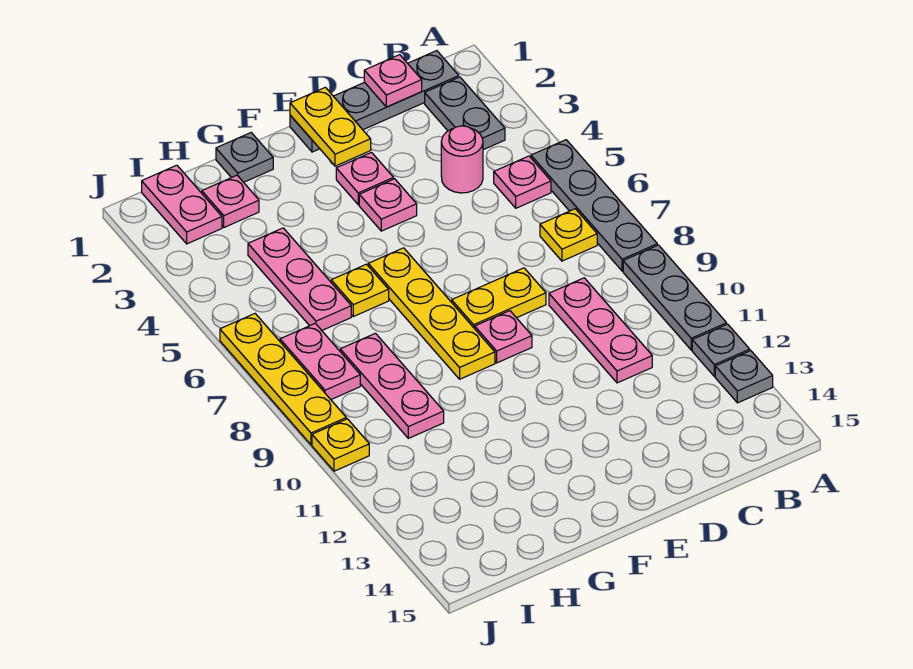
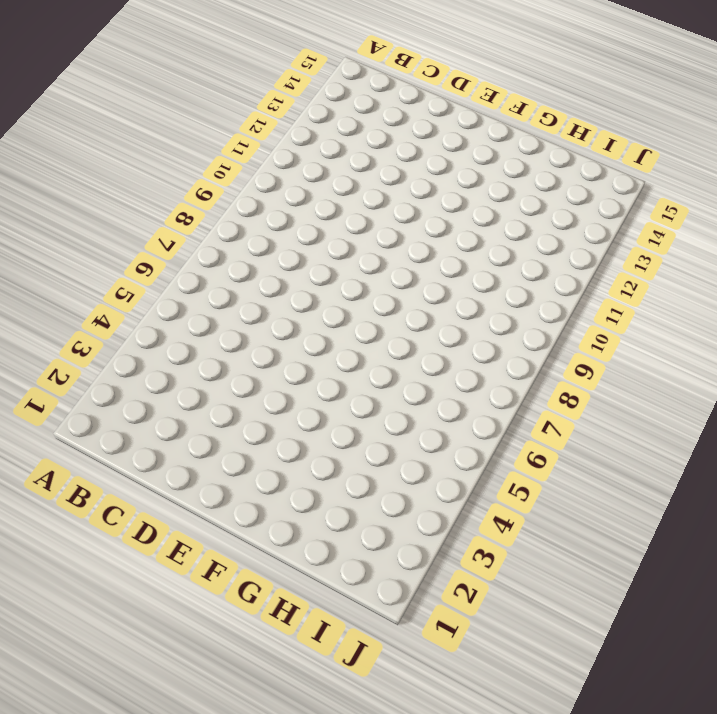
none -> grey 1x4 plate [531,140,657,271]
none -> grey 1x3 plate [623,245,727,350]
none -> grey 1x1 plate [692,324,750,376]

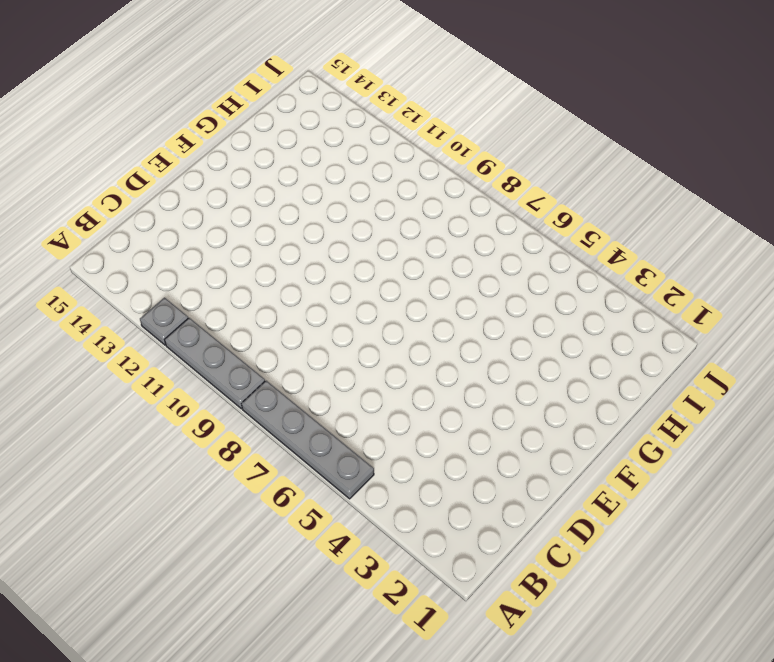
none -> grey 1x1 plate [715,351,773,403]
none -> grey 1x4 plate [290,51,459,152]
none -> grey 1x2 plate [425,77,505,150]

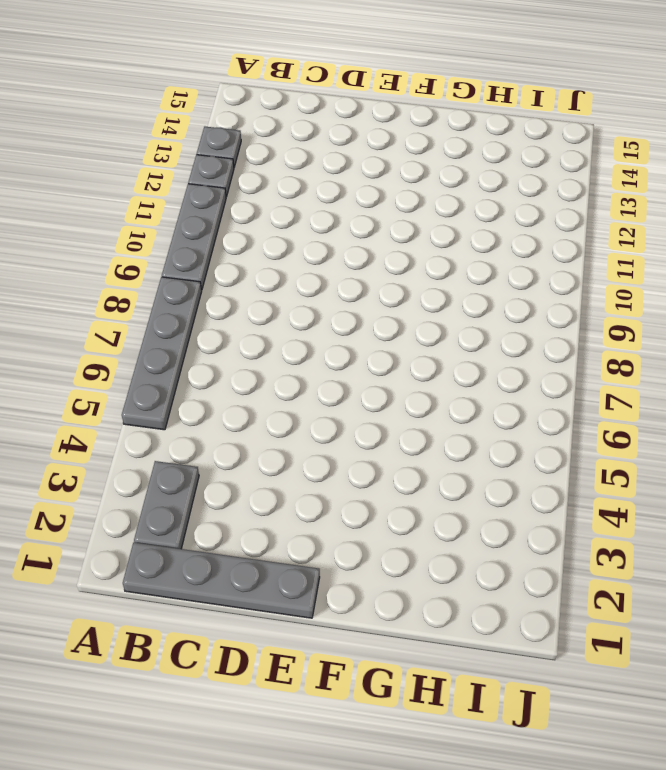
none -> pink 1x1 plate [494,156,551,208]
none -> yellow 1x1 plate [540,209,597,261]
none -> pink 1x1 round brick [441,126,483,193]

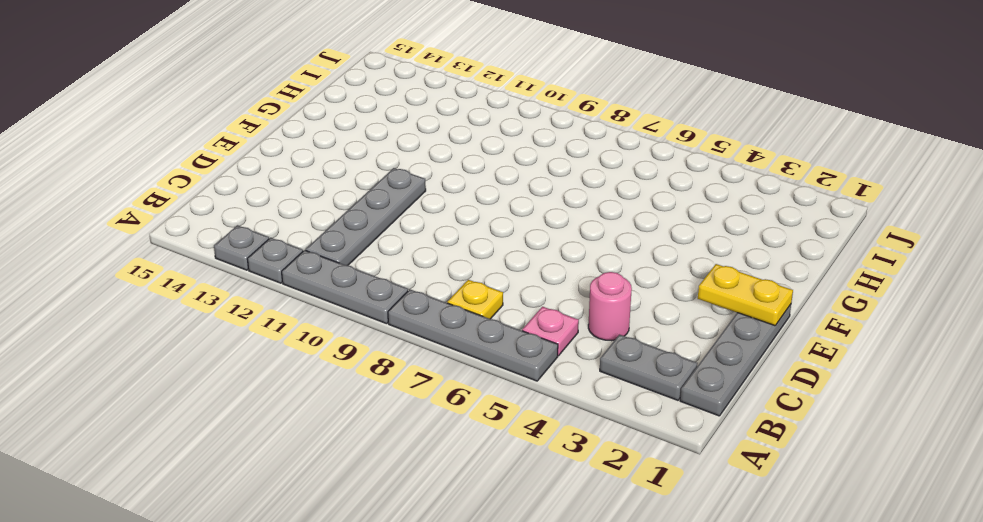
grey 1x4 plate [306,168,426,265] -> pink 1x3 plate [549,278,652,383]
none -> yellow 1x2 plate [452,268,546,329]
none -> pink 1x1 plate [336,153,394,205]
none -> pink 1x1 plate [359,179,417,231]

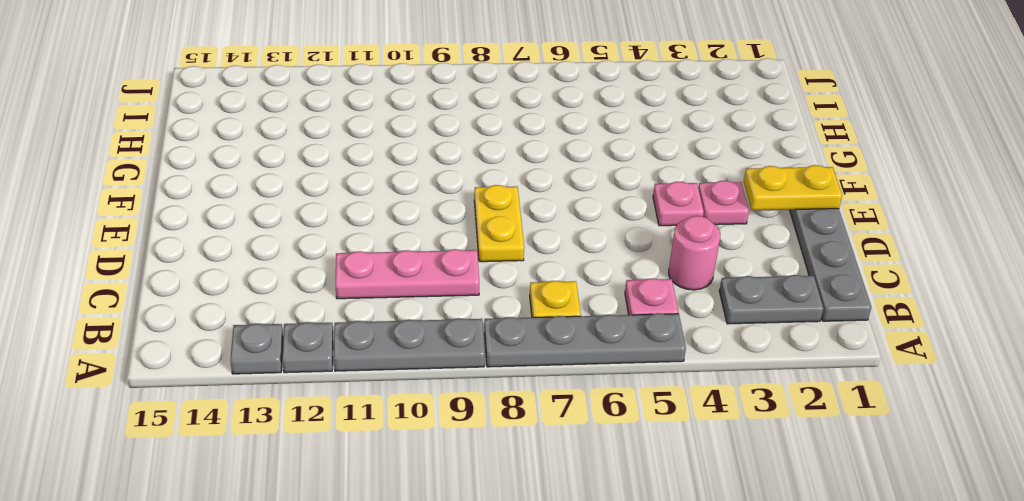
none -> pink 1x1 plate [475,311,532,363]
none -> yellow 1x4 plate [368,248,495,379]
none -> grey 1x1 plate [216,133,273,182]

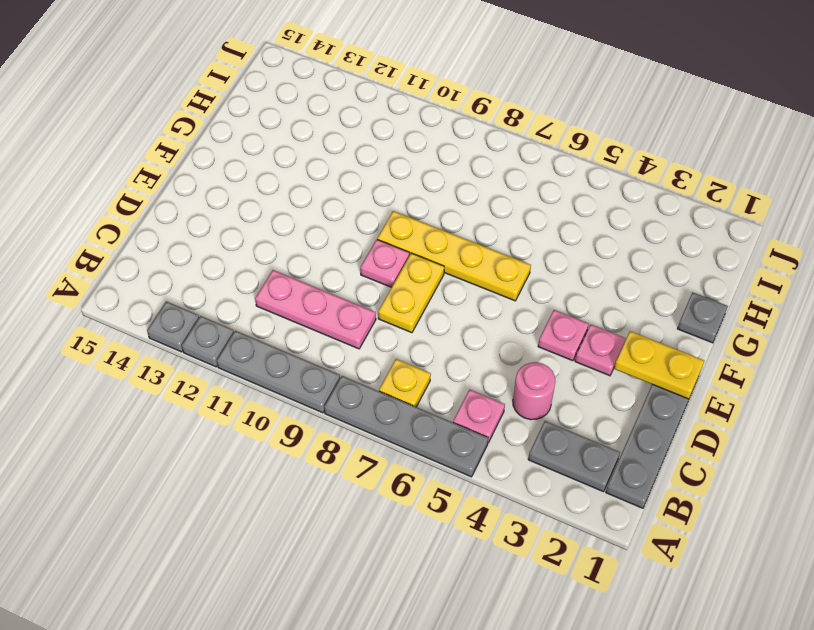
none -> yellow 1x1 plate [331,264,389,317]
none -> pink 1x1 plate [202,175,259,227]
none -> pink 1x3 plate [248,228,351,330]

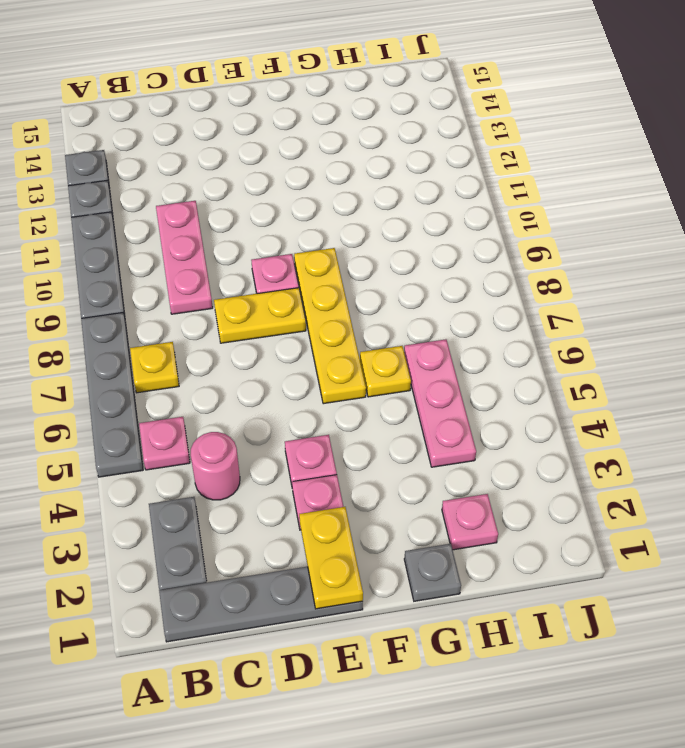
none -> pink 1x3 plate [340,333,444,438]
none -> pink 1x2 plate [142,165,222,244]
none -> pink 1x2 plate [280,323,360,399]

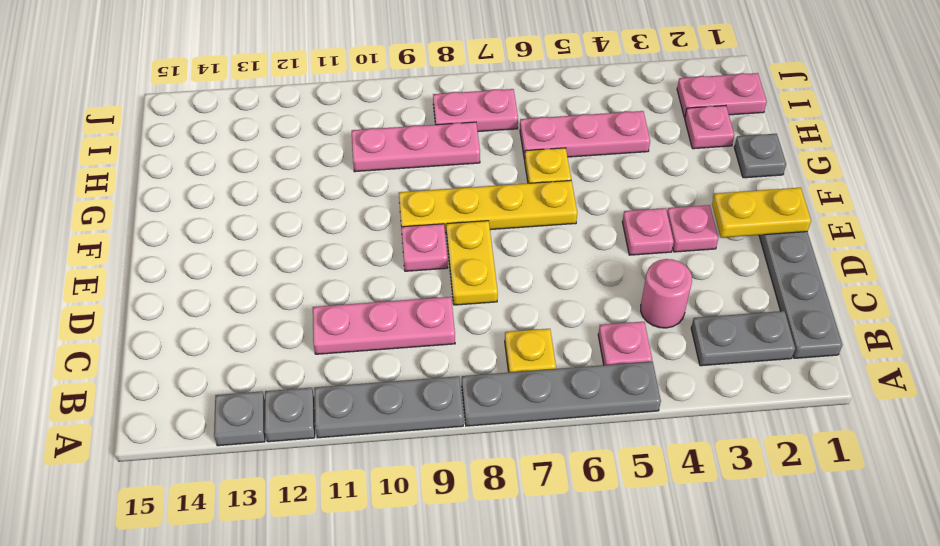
none -> yellow 1x4 plate [220,314,346,445]
none -> yellow 1x1 plate [312,419,369,471]
none -> pink 1x1 plate [364,55,422,107]

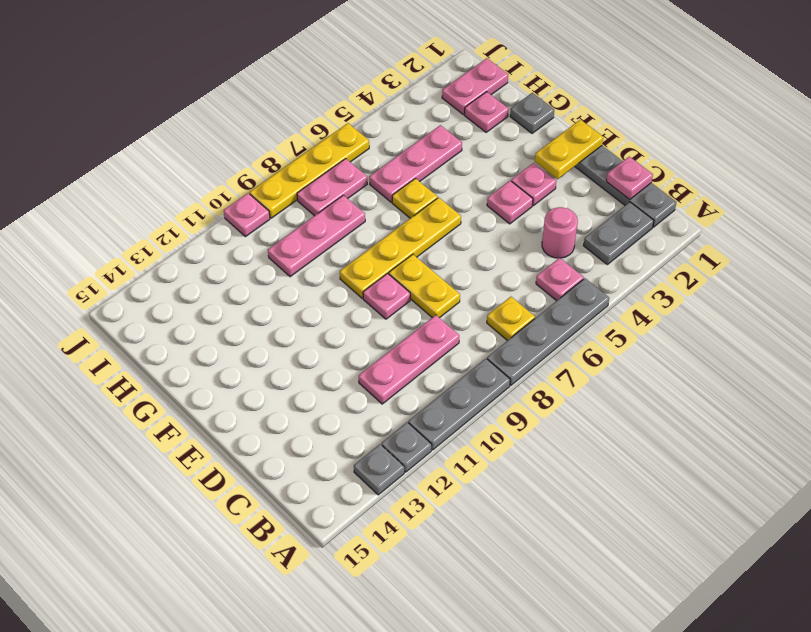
pink 1x1 plate [224,193,270,237] -> yellow 1x1 plate [312,419,369,471]

